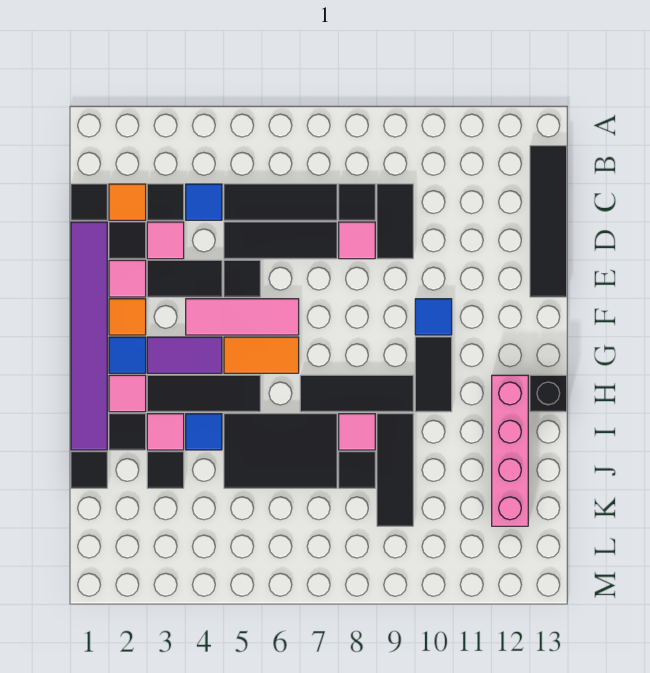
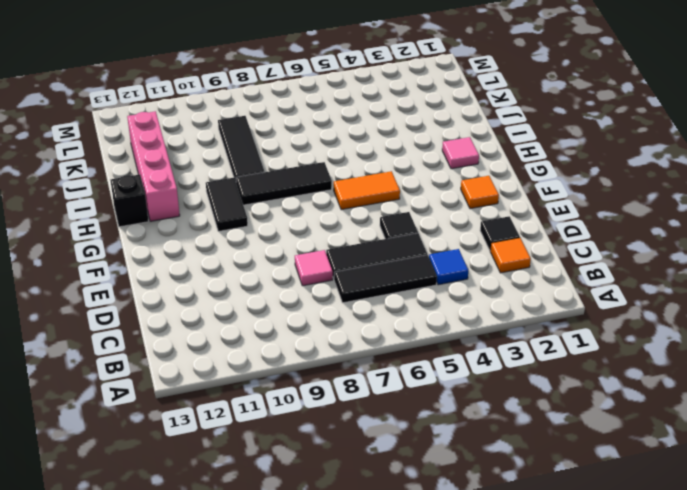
none -> black 1x4 tile [530,146,567,297]
none -> black 1x1 tile [71,184,107,220]
none -> black 1x1 tile [147,184,184,220]
none -> black 1x1 tile [339,184,375,220]

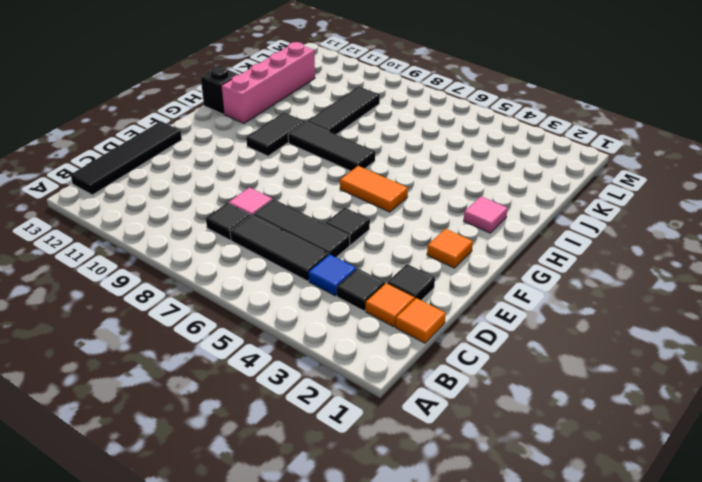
orange 1x1 tile [396,298,446,343] -> black 1x1 tile [71,184,107,220]
none -> black 1x2 tile [377,184,413,259]
none -> purple 1x6 tile [71,222,107,450]
none -> pink 1x1 tile [147,222,184,259]
none -> pink 1x1 tile [109,260,146,297]

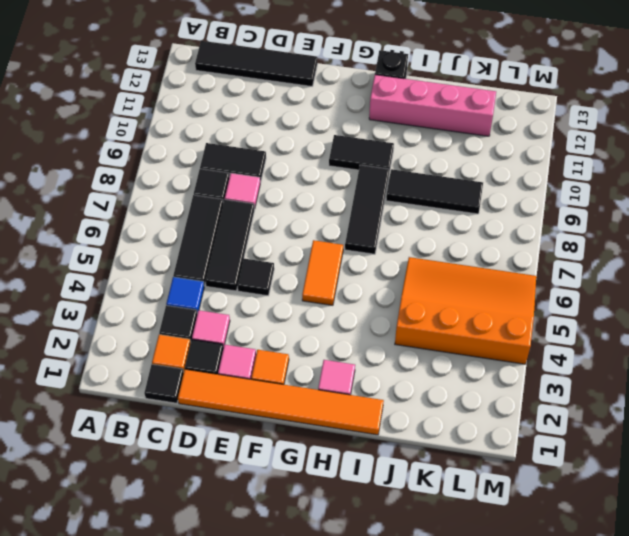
orange 1x6 tile [178,369,384,435] -> purple 1x6 tile [71,222,107,450]
orange 3x4 slope [395,257,536,364] -> black 2x3 tile [224,414,337,488]
none -> black 1x2 tile [147,260,222,297]
none -> pink 1x3 tile [186,299,299,335]
none -> blue 1x1 tile [415,299,452,335]
none -> blue 1x1 tile [109,337,146,373]

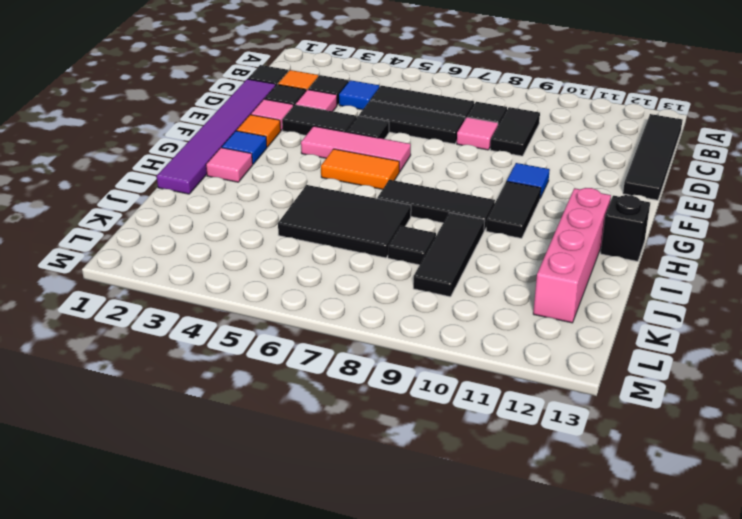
none -> purple 1x2 tile [147,337,222,373]
none -> black 1x3 tile [147,375,260,412]
none -> black 1x1 tile [109,414,146,450]
none -> pink 1x1 tile [147,414,184,450]

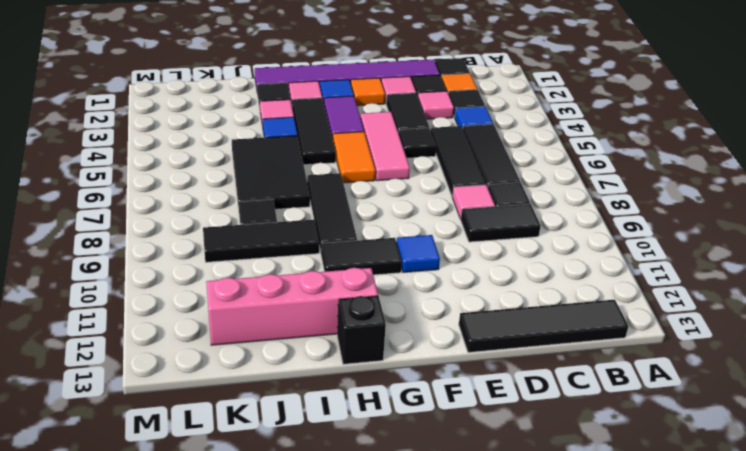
none -> pink 1x1 tile [339,414,375,450]
none -> black 1x1 tile [71,452,107,488]
none -> black 1x1 tile [147,452,184,488]

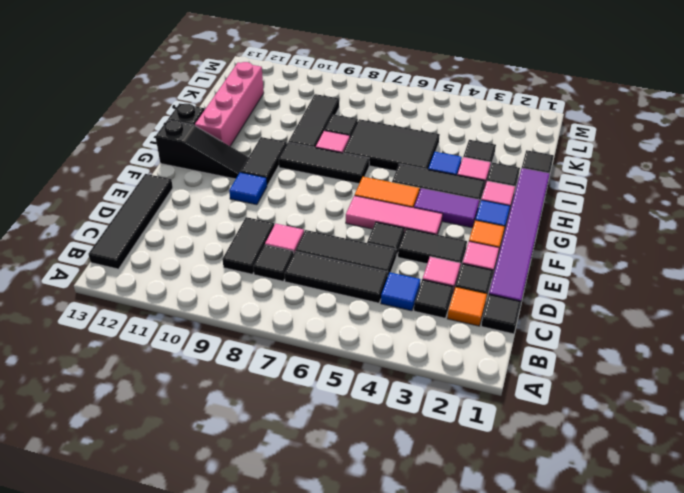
black 1x3 slope [155,120,249,179] -> none

